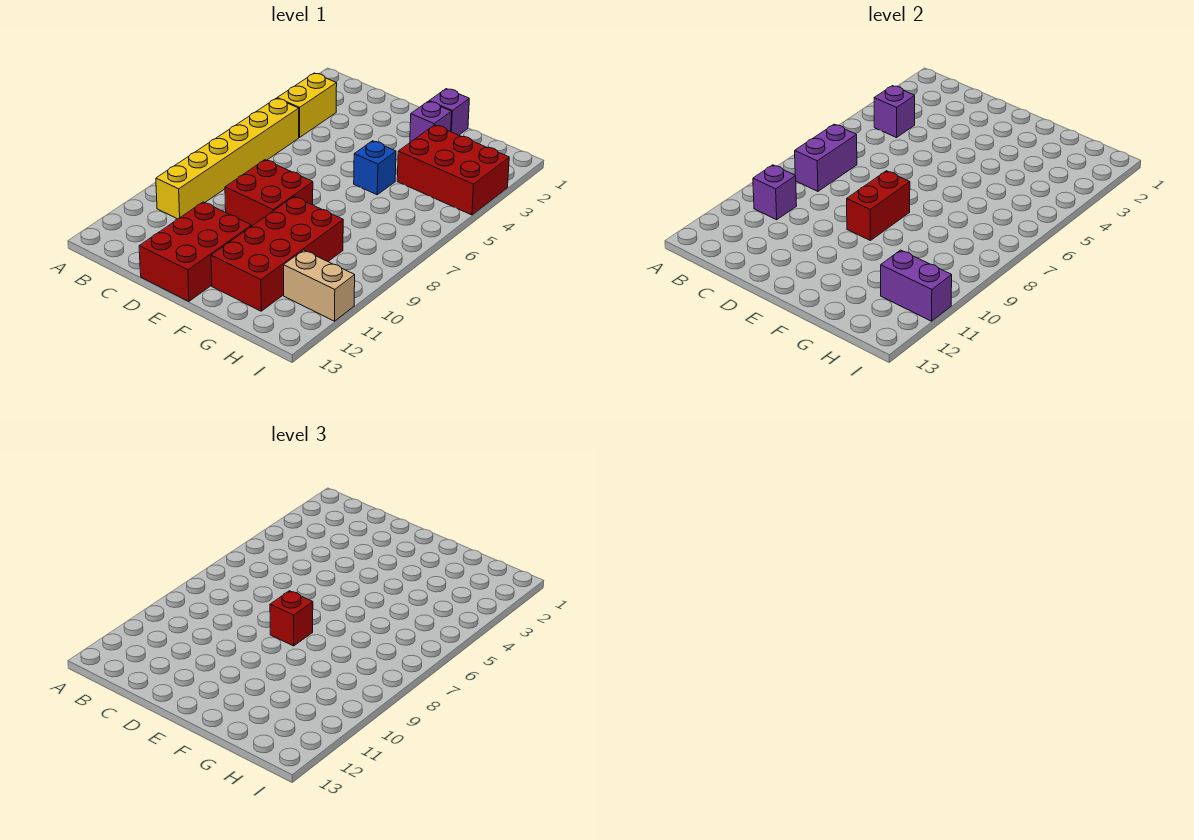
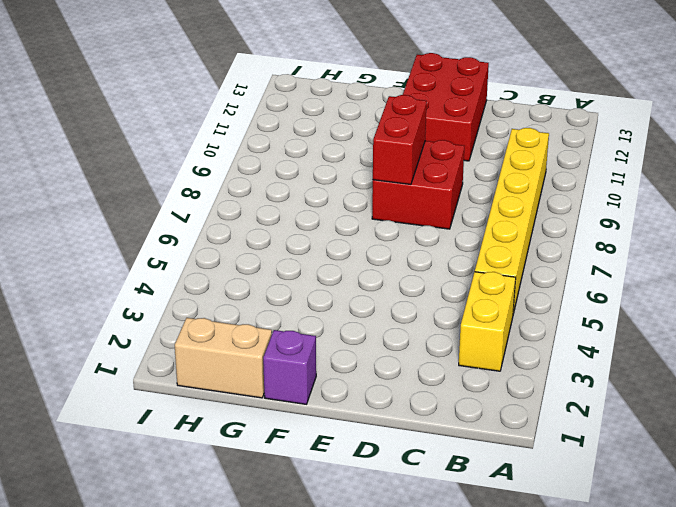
tan 1x2 brick [175,318,272,398] -> tan 1x2 brick moved to [284,250,355,321]
none -> purple 1x1 brick [410,101,452,142]
none -> blue 1x1 brick [354,141,396,195]
none -> red 2x4 brick [211,197,343,311]

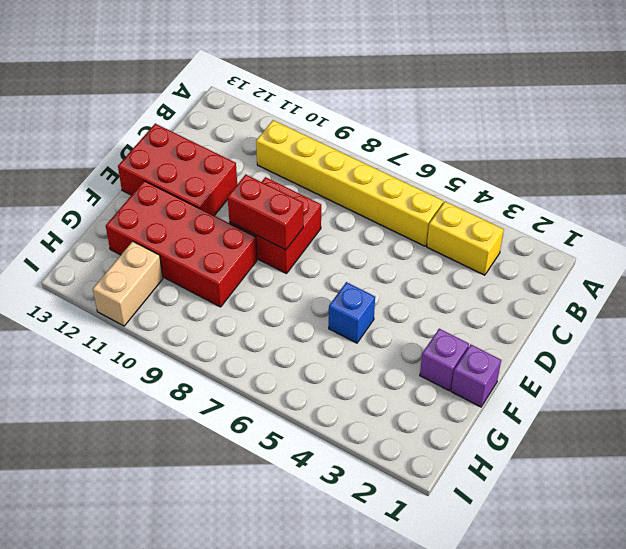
none -> red 2x3 brick [397,125,509,215]
none -> purple 1x1 brick [874,86,915,138]
none -> purple 1x2 brick [795,124,857,191]

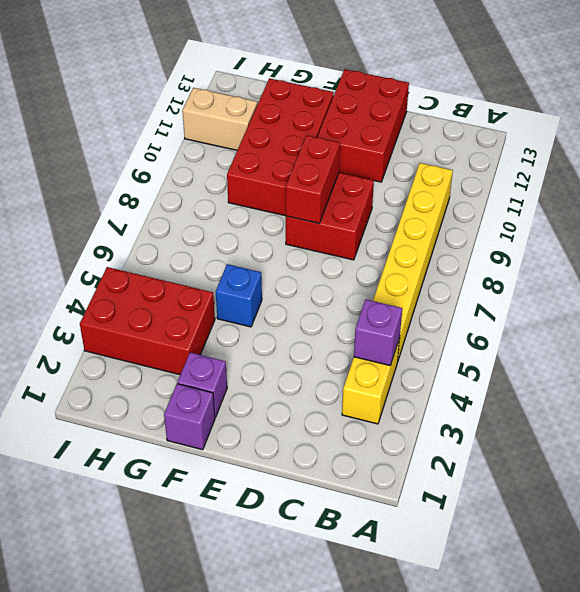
none -> purple 1x2 brick [795,124,857,191]
none -> purple 1x1 brick [753,165,797,220]
none -> purple 1x2 brick [881,250,952,321]

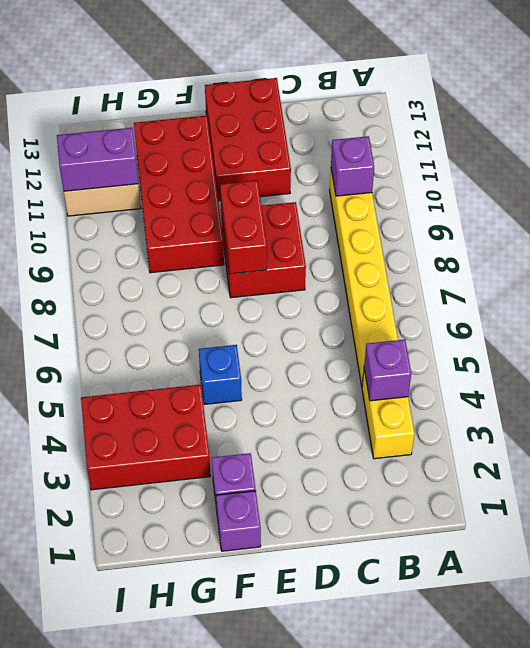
none -> purple 1x2 brick [795,124,857,191]
none -> red 1x1 brick [270,591,313,646]

